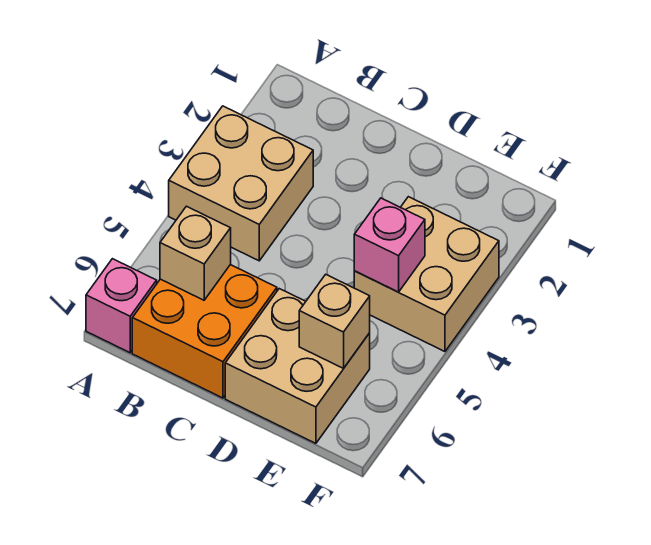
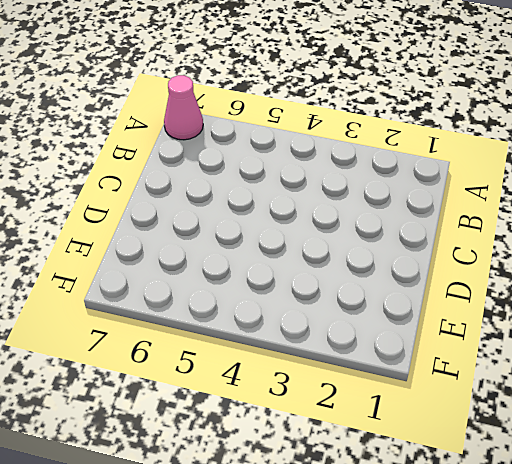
pink 1x1 cone [164,75,203,140] -> pink 1x1 brick [86,259,157,353]
none -> tan 2x2 brick [169,106,313,261]
none -> orange 2x2 brick [132,265,277,398]

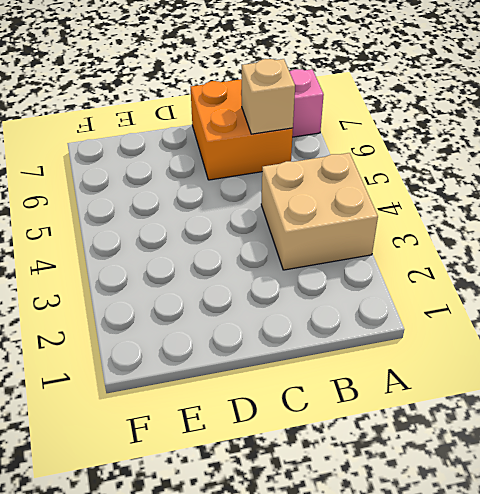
none -> tan 2x2 brick [225,289,370,443]
none -> tan 2x2 brick [354,197,499,351]

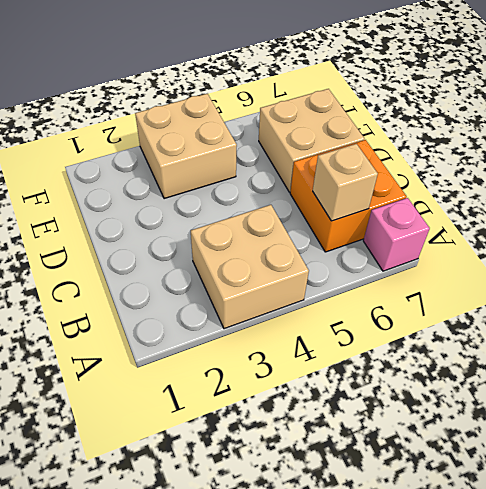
none -> pink 1x1 brick [354,198,425,292]
none -> tan 1x1 brick [299,274,370,368]

